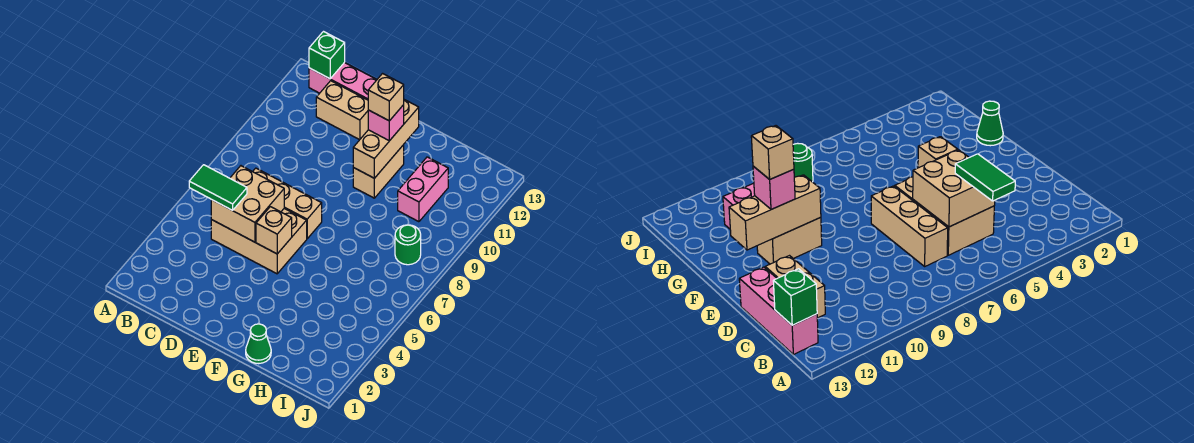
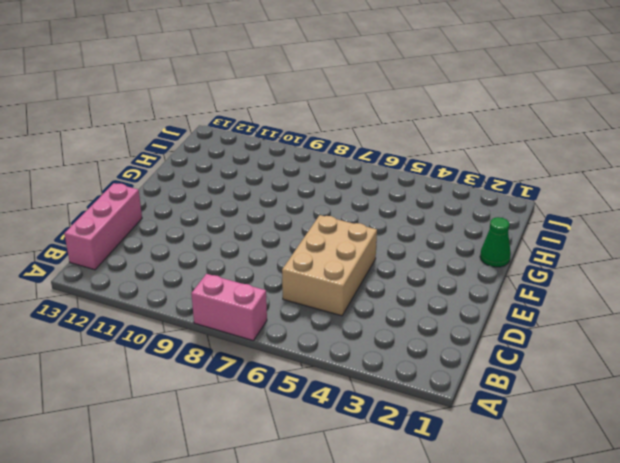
pink 1x2 brick [191,274,267,341] -> pink 1x2 brick moved to [398,157,448,222]
none -> tan 1x3 brick [253,168,322,239]
none -> tan 1x2 brick [316,81,368,140]
none -> tan 1x2 brick [353,145,404,198]

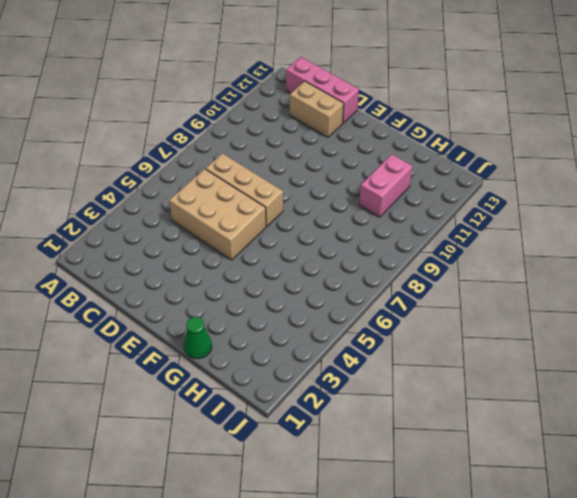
none -> tan 1x2 brick [353,145,404,198]
none -> green 1x1 round brick [395,225,421,265]
none -> green 1x1 brick [309,32,345,79]

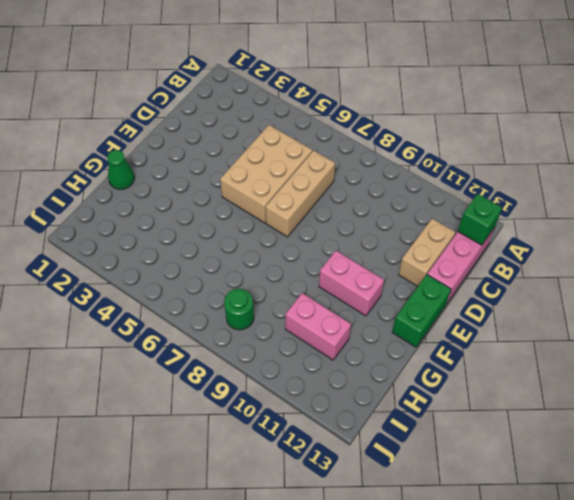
green 1x2 brick [392,275,451,347] -> none
pink 1x2 brick [319,251,384,316] -> tan 1x2 brick [353,145,404,198]
none -> tan 2x2 brick [211,166,284,242]
none -> tan 1x1 brick [256,207,292,254]
none -> tan 1x3 brick [353,100,419,178]

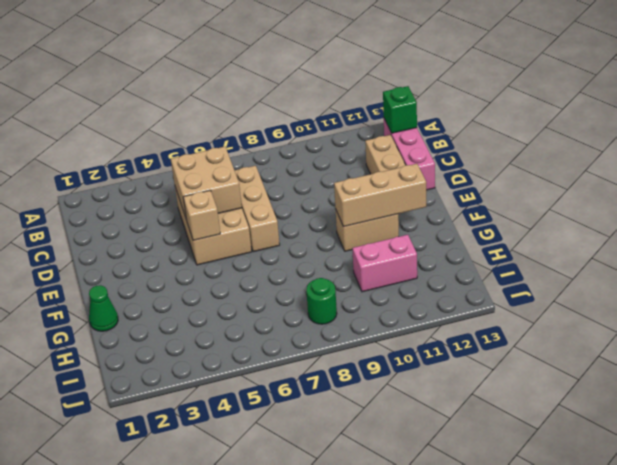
none -> green 1x2 tile [189,165,247,210]
none -> pink 1x1 brick [368,105,404,141]
none -> tan 1x1 brick [368,74,404,121]

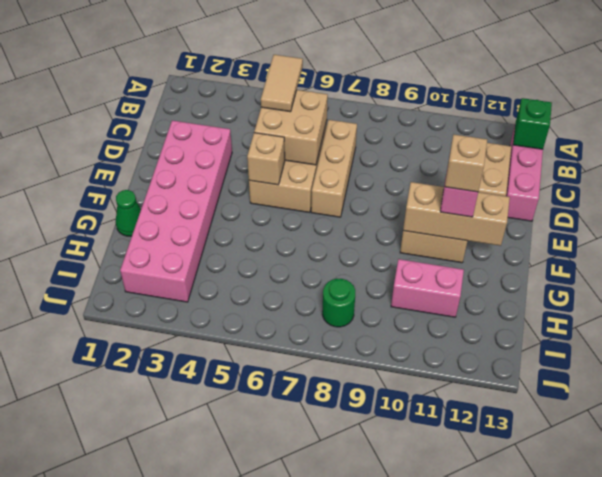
tan 1x2 tile [261,55,303,112] -> green 1x2 tile [189,165,247,210]
pink 2x6 brick [120,120,232,302] -> none

